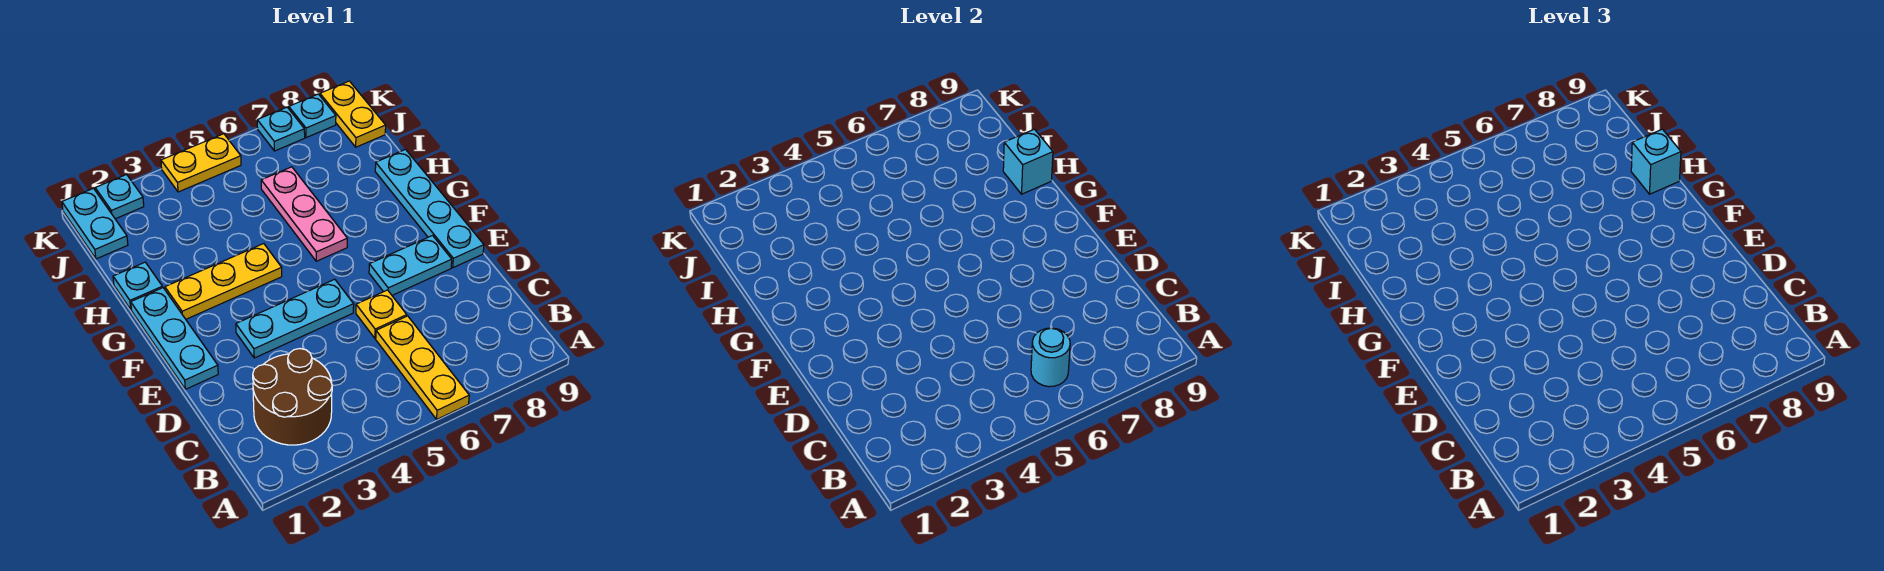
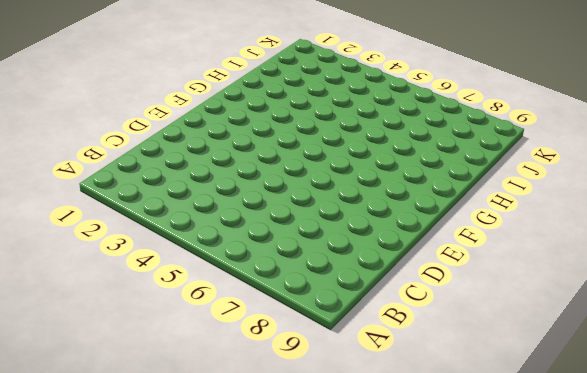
none -> yellow 1x3 plate [376,316,469,419]
none -> brown 2x2 round brick [253,349,332,445]
none -> yellow 1x1 plate [356,290,407,338]

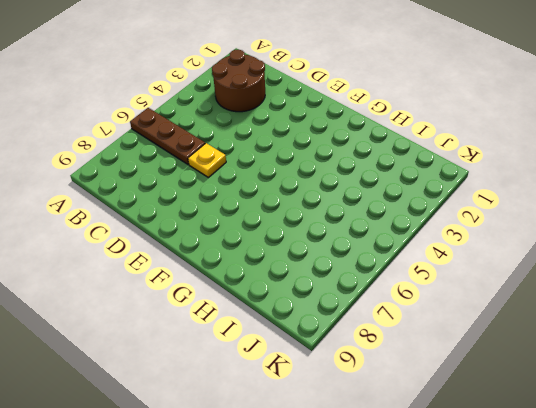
brown 1x3 plate [130,108,205,164] -> yellow 1x3 plate [376,316,469,419]
none -> cyan 1x3 plate [131,288,218,389]
none -> cyan 1x3 plate [236,279,354,358]
none -> cyan 1x2 plate [369,236,452,295]

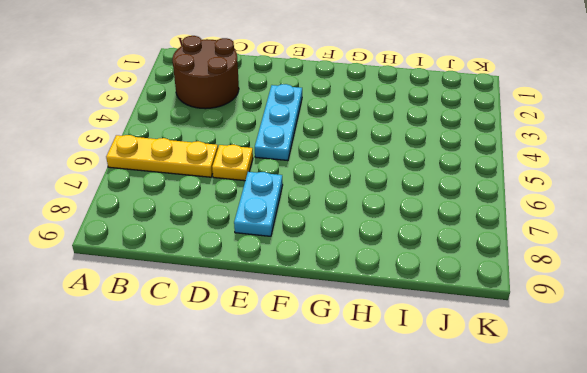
none -> cyan 1x3 plate [131,288,218,389]
none -> cyan 1x4 plate [375,149,484,268]
none -> yellow 1x3 plate [165,244,282,319]

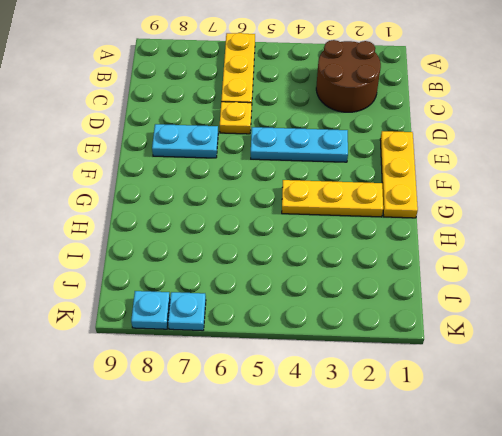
yellow 1x3 plate [380,131,418,218] -> cyan 1x3 plate [131,288,218,389]
none -> cyan 1x4 plate [375,149,484,268]
none -> pink 1x3 plate [261,167,347,261]
none -> cyan 1x1 plate [113,262,162,309]

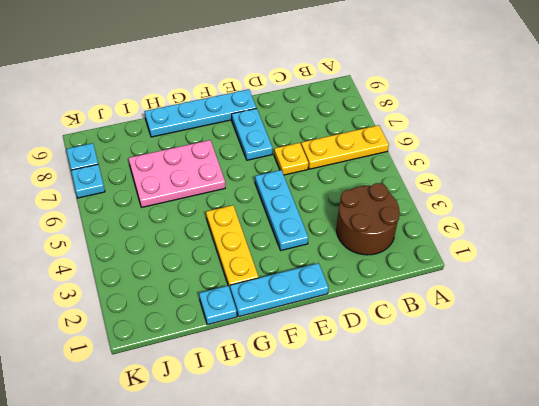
pink 2x3 plate [129,140,225,207] -> pink 1x3 plate [261,167,347,261]
none -> cyan 1x2 plate [62,188,128,259]
none -> yellow 1x2 plate [320,81,386,147]
none -> cyan 1x1 plate [95,175,144,219]

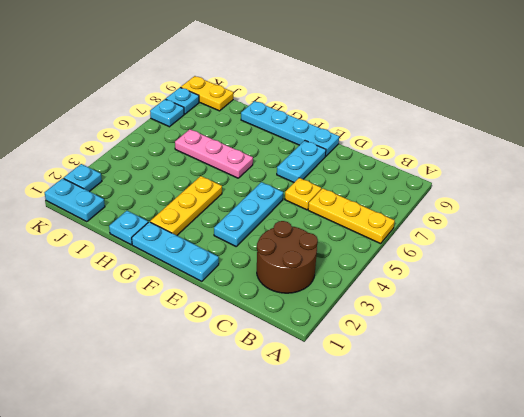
none -> yellow 1x2 plate [161,134,241,192]
none -> cyan 1x1 round brick [1031,328,1070,387]
none -> cyan 1x1 brick [1003,129,1053,194]

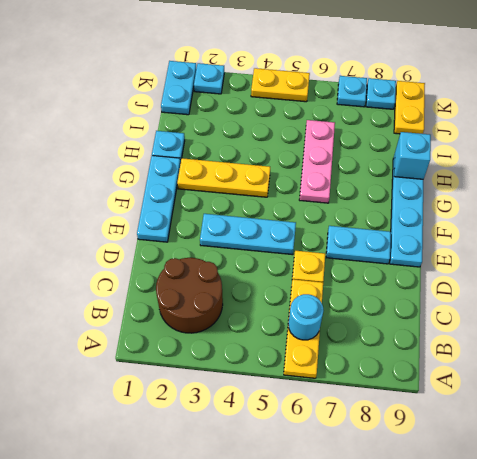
none -> cyan 1x1 brick [1631,129,1681,194]

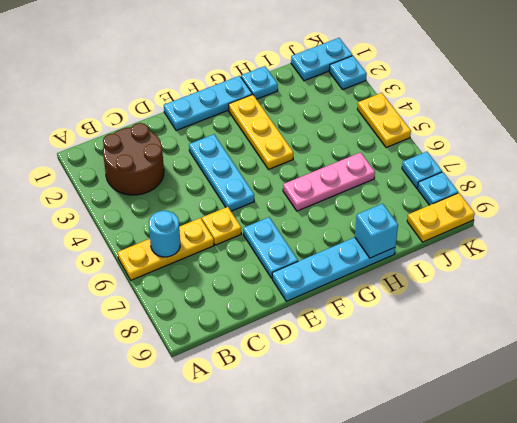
none -> cyan 1x1 brick [1631,129,1681,194]

